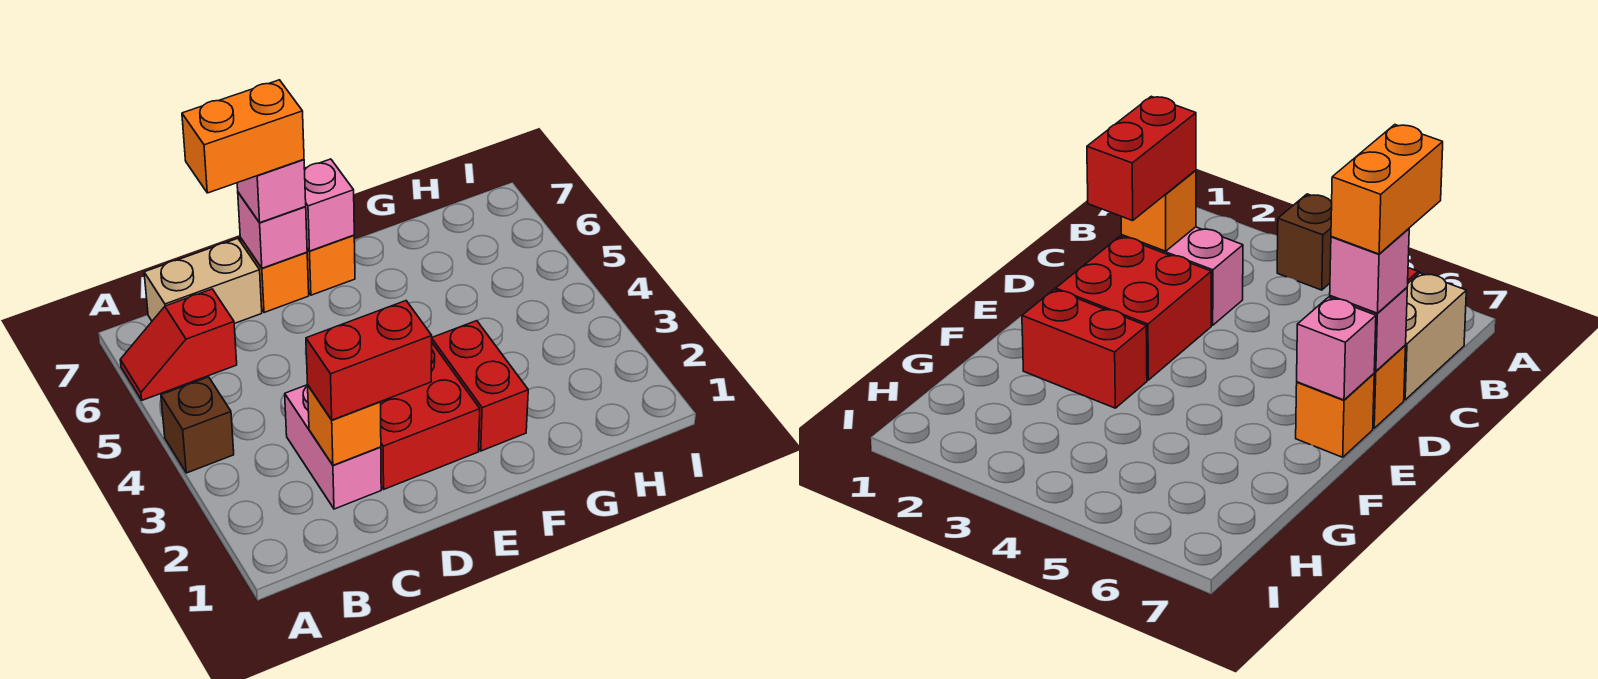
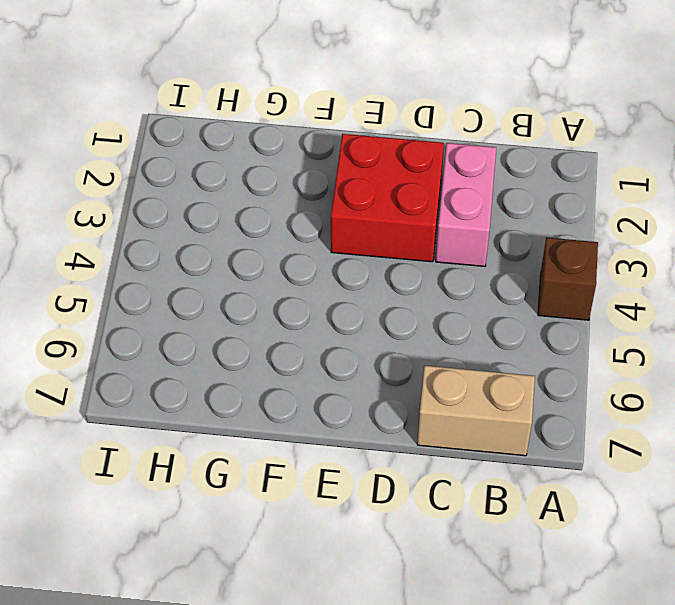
none -> red 1x2 slope [120,289,237,400]
none -> orange 1x1 brick [240,238,309,313]
none -> orange 1x1 brick [307,235,355,295]

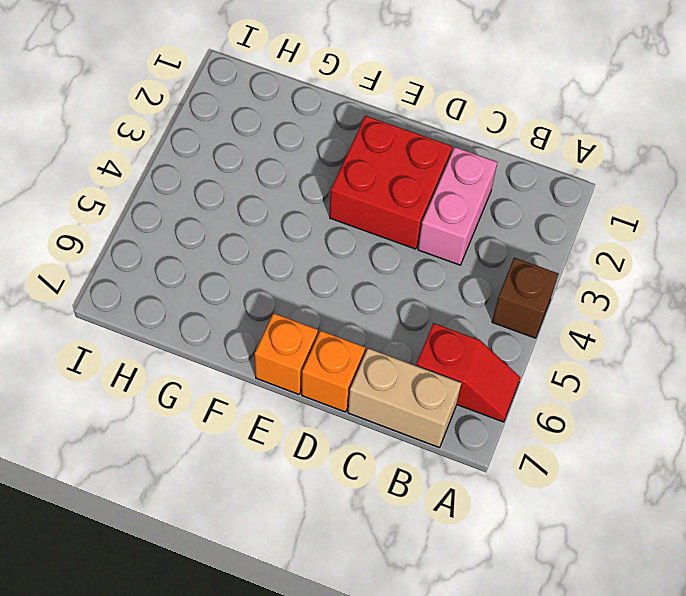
none -> red 1x2 brick [432,321,528,451]
none -> orange 1x1 brick [308,386,381,465]
none -> pink 1x1 brick [238,193,307,268]

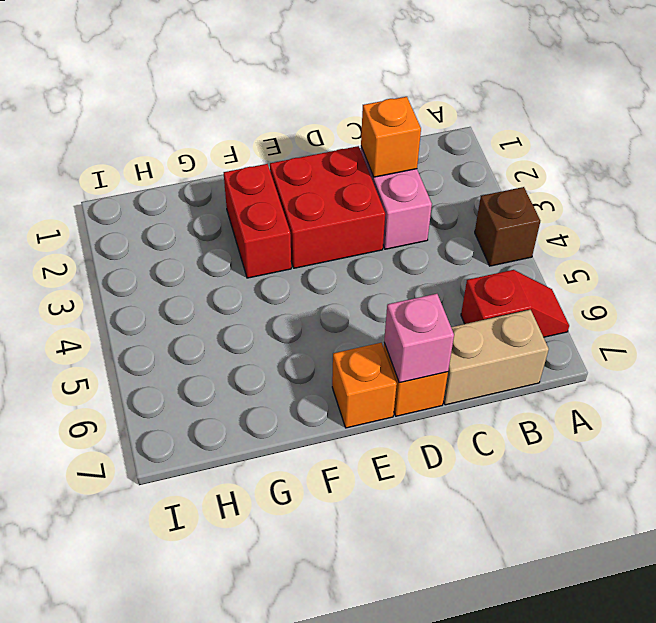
none -> pink 1x1 brick [304,159,354,251]
none -> red 1x2 brick [306,301,432,420]
none -> pink 1x1 brick [237,159,306,223]

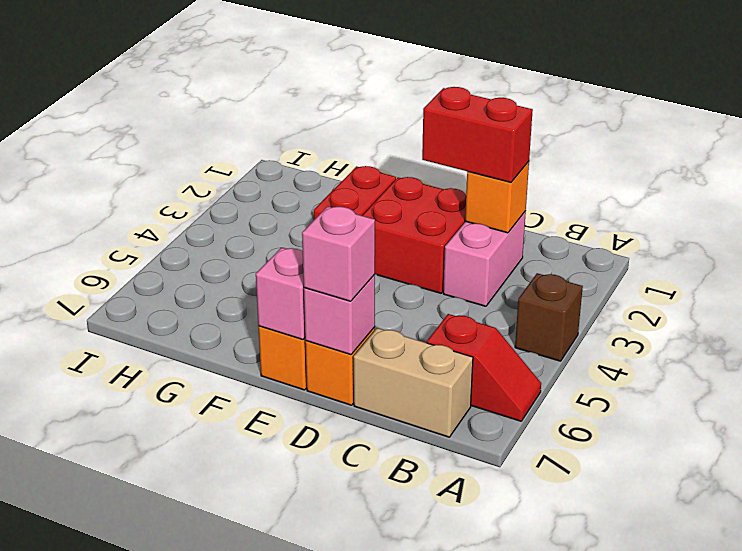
none -> orange 1x2 brick [182,80,304,193]

